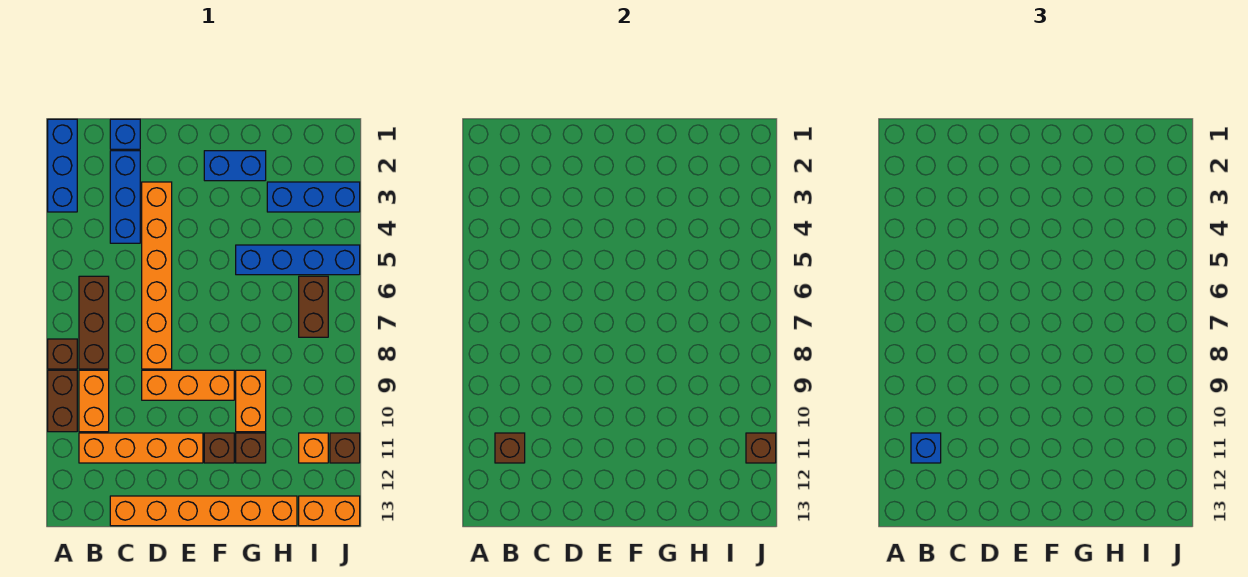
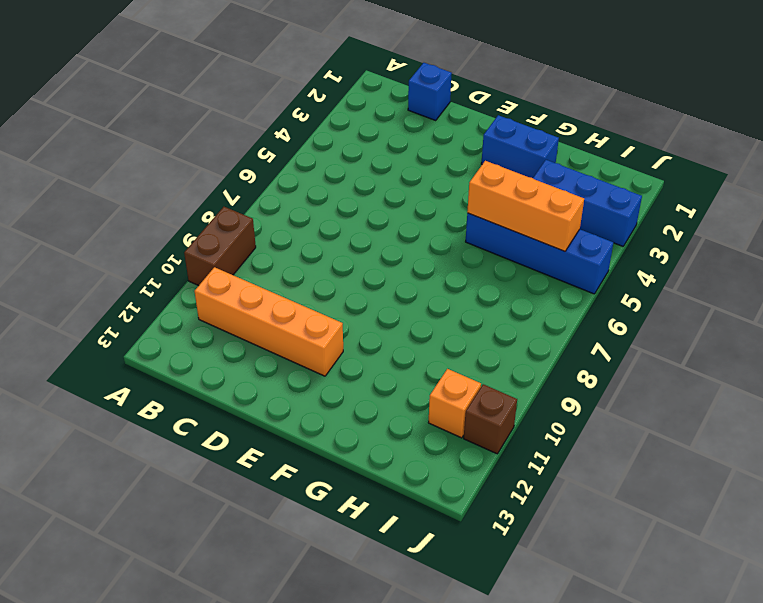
orange 1x3 brick [467,161,584,251] -> orange 1x3 brick moved to [142,370,234,400]
none -> blue 1x3 brick [48,119,77,212]
none -> brown 1x1 brick [48,339,77,369]
none -> brown 1x3 brick [79,276,109,369]

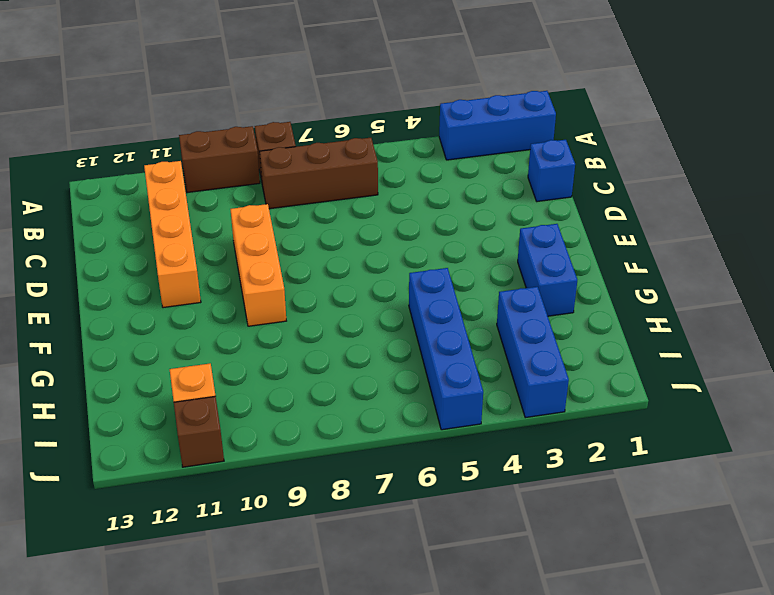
none -> orange 1x2 brick [79,370,109,432]
none -> blue 1x3 brick [110,151,140,243]
none -> orange 1x6 brick [110,496,297,526]

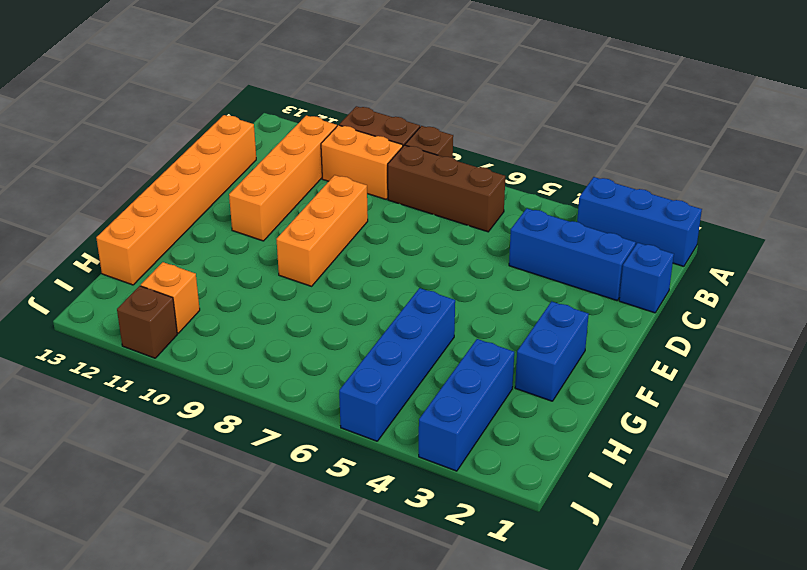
none -> orange 1x6 brick [142,182,172,369]
none -> brown 1x1 brick [204,433,234,463]
none -> orange 1x2 brick [236,370,266,432]

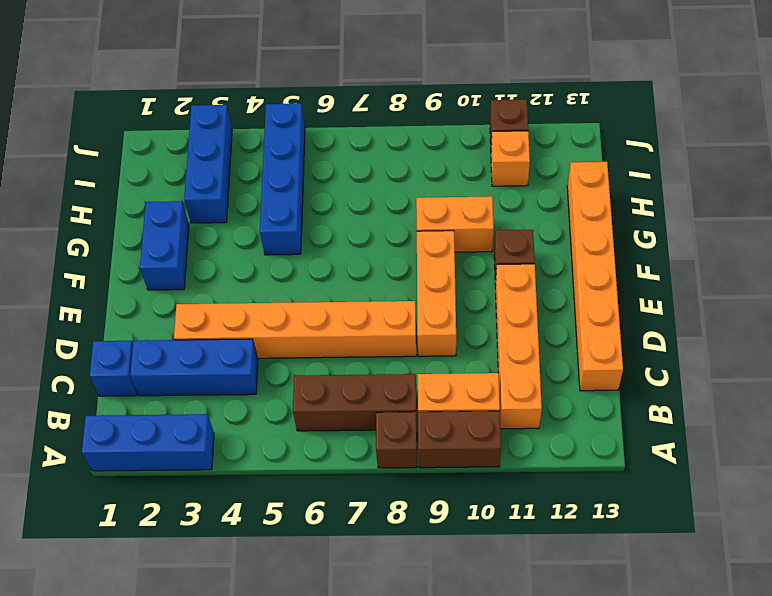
none -> brown 1x1 brick [236,433,266,463]
none -> brown 1x2 brick [299,276,328,337]
none -> orange 1x2 brick [299,496,360,526]

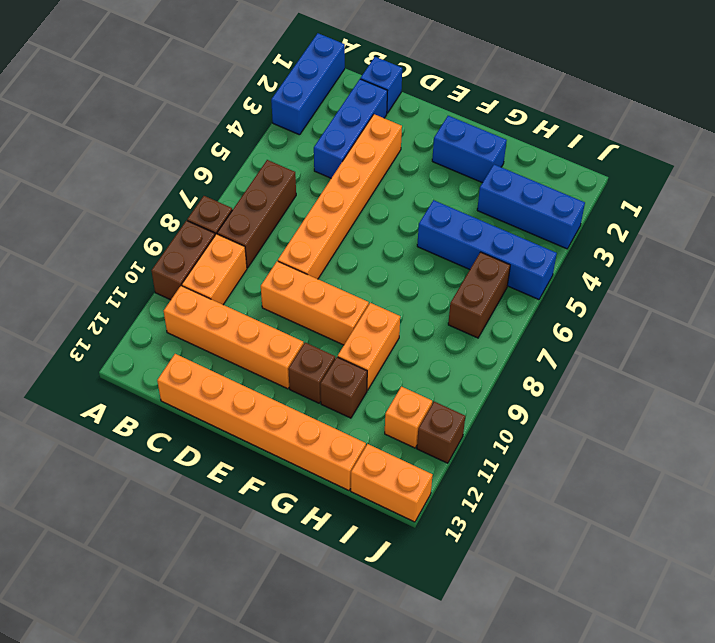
none -> brown 1x1 brick [495,433,525,463]
none -> brown 1x1 brick [746,433,776,463]
none -> blue 1x1 brick [911,433,941,463]

